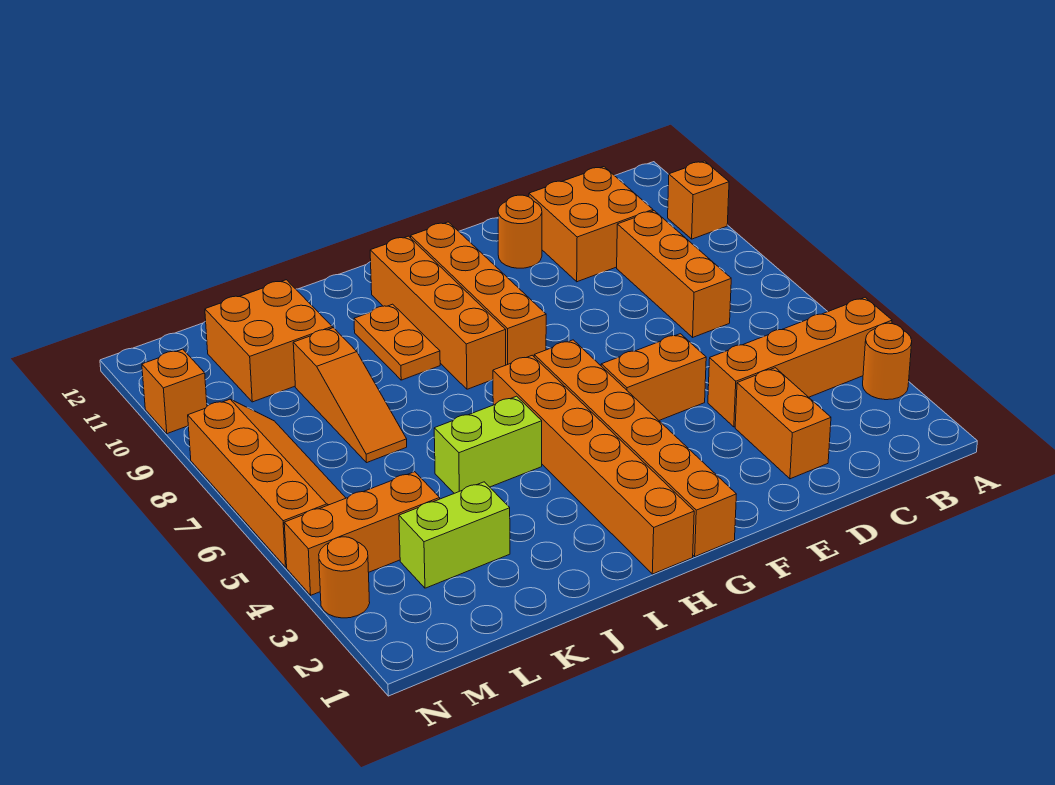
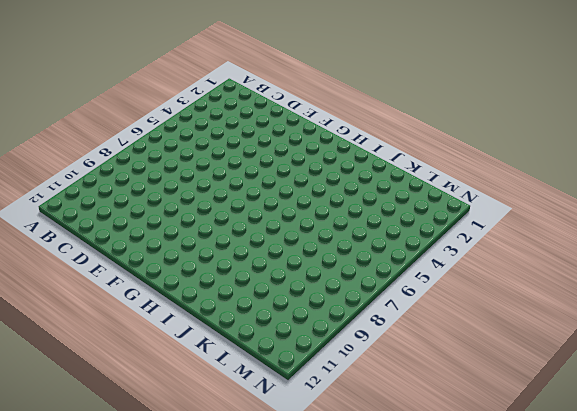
none -> orange 1x1 round brick [863,323,912,400]
none -> orange 1x4 brick [708,297,892,427]
none -> orange 1x1 brick [668,161,729,239]

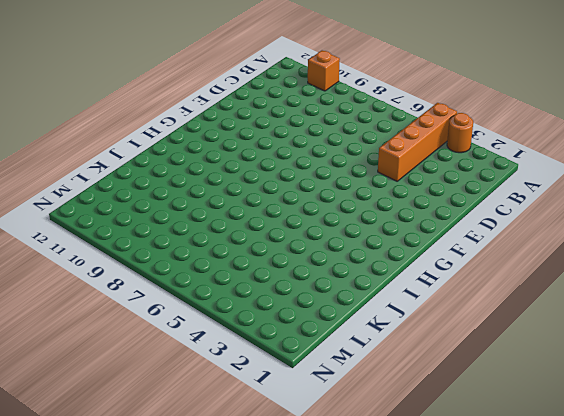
none -> orange 1x3 brick [617,211,731,337]
none -> orange 2x2 brick [529,167,653,282]
none -> orange 1x2 brick [735,368,831,479]

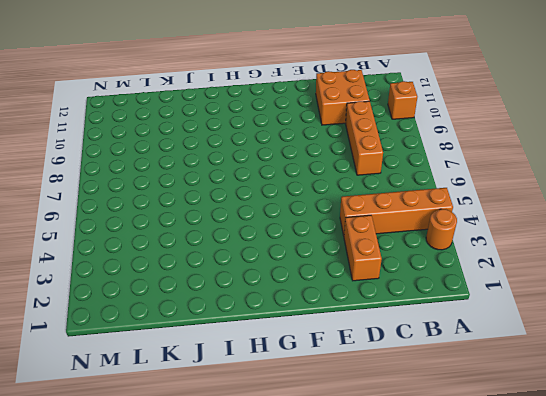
none -> orange 1x2 brick [601,334,706,420]
none -> orange 1x1 round brick [498,195,542,268]
none -> orange 1x6 brick [534,340,736,556]

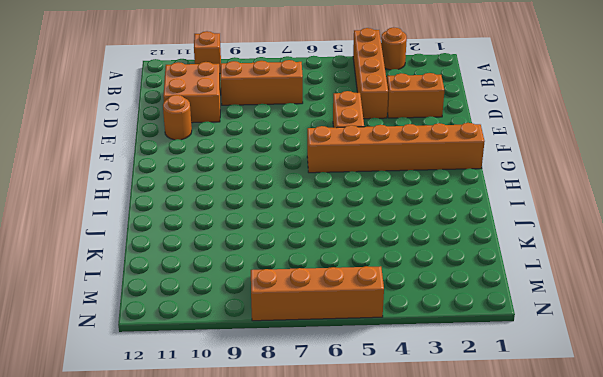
none -> orange 1x4 brick [411,222,546,365]
none -> orange 1x6 brick [493,355,694,574]
none -> orange 1x4 brick [370,236,506,389]

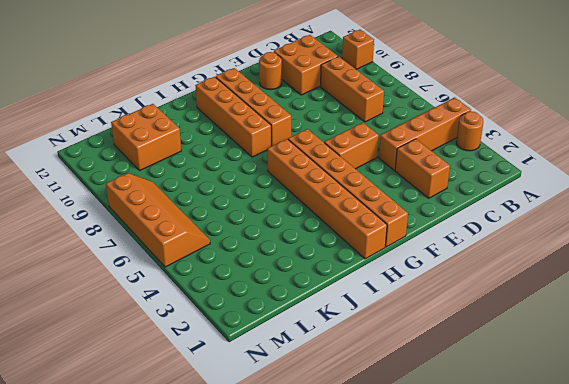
none -> lime 1x2 brick [434,396,542,493]
none -> orange 1x2 plate [354,304,440,380]
none -> lime 1x2 brick [399,482,510,588]

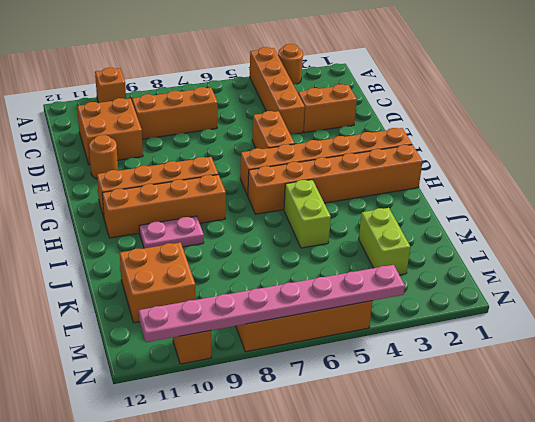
pink 1x2 plate [139,216,204,248] -> orange 1x2 plate [354,304,440,380]
pink 1x8 plate [139,265,405,342] -> none
none -> orange 1x3 slope [293,328,407,462]
none -> orange 1x3 brick [284,472,440,595]
none -> orange 1x1 round brick [319,537,370,618]

